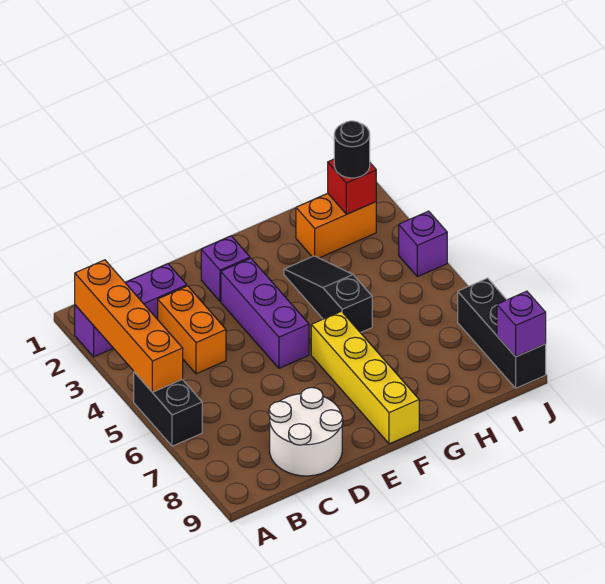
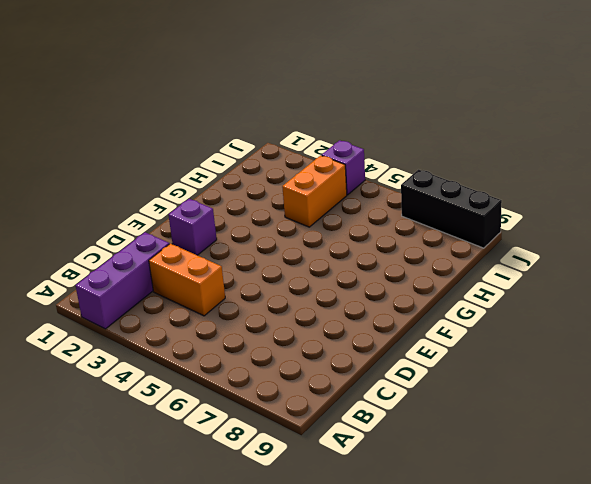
orange 1x2 brick [282,155,347,227] -> orange 1x2 brick moved to [296,193,376,258]
none -> black 1x2 brick [134,372,202,446]
none -> white 2x2 round brick [269,387,343,476]
none -> purple 1x3 brick [221,258,309,368]

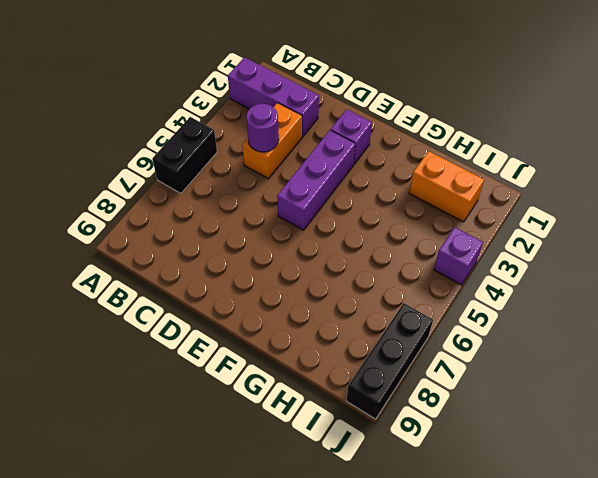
purple 1x1 round brick [246,104,279,152] -> none
none -> white 2x2 round brick [269,387,343,476]
none -> yellow 1x4 brick [311,311,419,444]
none -> black 1x3 slope [284,256,372,333]

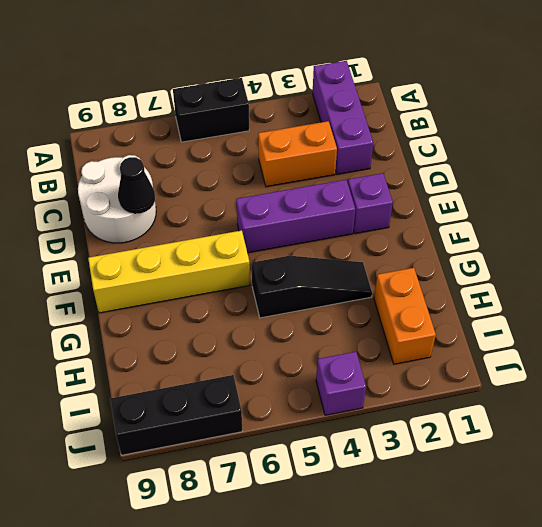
black 1x1 cone [118,157,155,214] -> none
none -> orange 1x4 brick [75,260,183,392]
none -> red 1x1 brick [328,159,376,214]
none -> purple 1x1 brick [497,291,546,357]

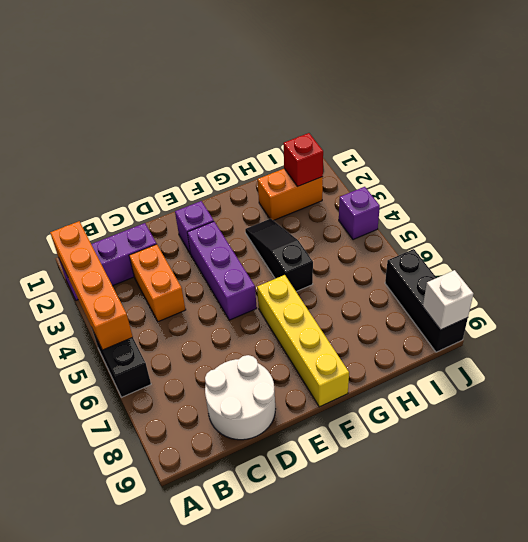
white 1x1 brick [423,270,473,330] -> purple 1x1 brick [497,291,546,357]
none -> black 1x1 round brick [334,121,370,178]

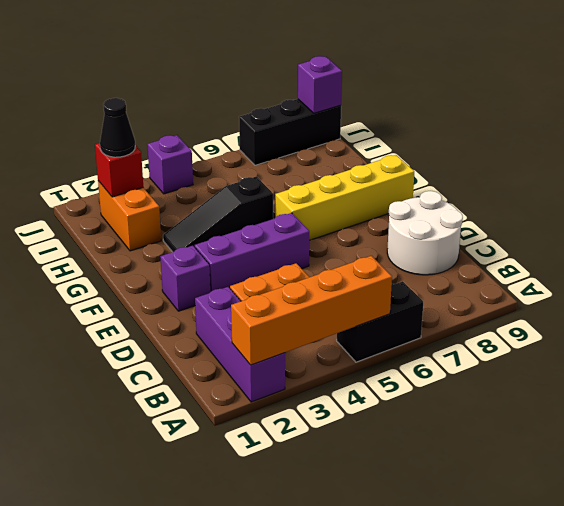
black 1x1 cone [100,98,135,157] -> black 1x1 round brick [334,121,370,178]

